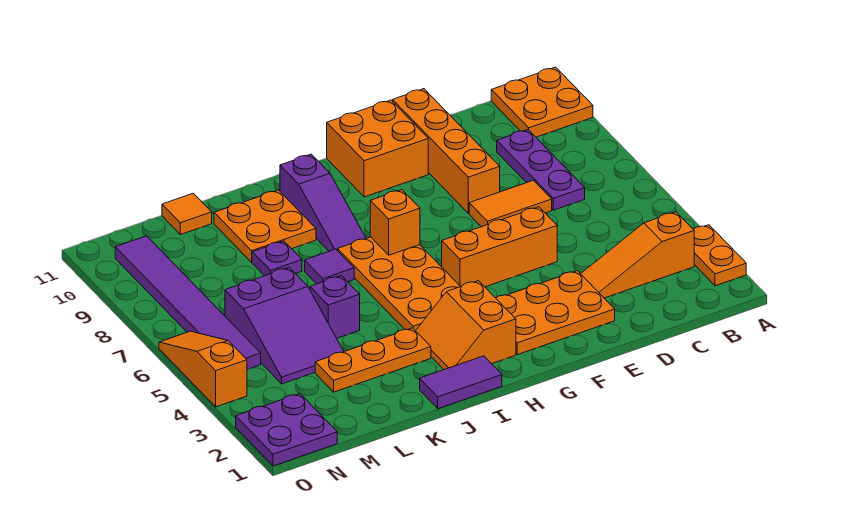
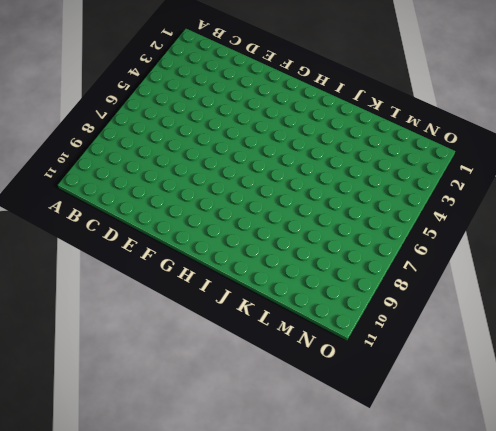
none -> orange 1x2 plate [693,225,746,286]
none -> orange 2x2 plate [491,67,593,137]
none -> orange 1x3 slope [581,212,694,298]

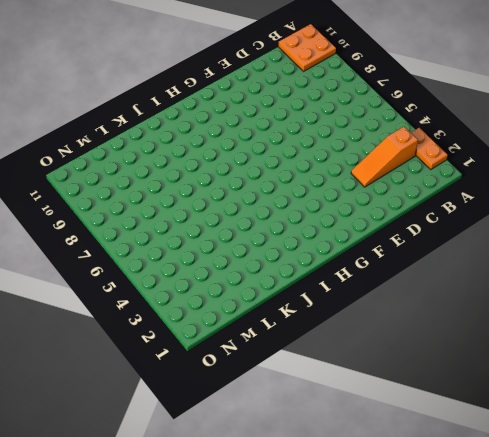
none -> purple 1x3 plate [497,130,585,210]
none -> orange 1x2 tile [469,180,552,227]
none -> orange 2x3 plate [496,271,615,355]

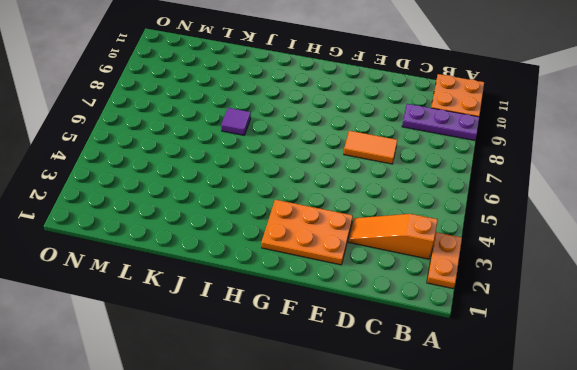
purple 1x3 plate [402,104,479,140] -> purple 1x3 plate turned to [497,130,585,210]
none -> orange 1x3 brick [442,207,557,287]
none -> orange 1x4 brick [393,89,500,213]
none -> orange 2x2 brick [327,100,428,197]

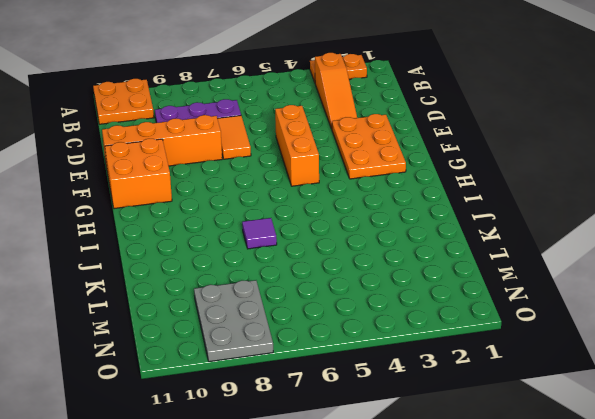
grey 2x3 plate [194,280,273,362] -> purple 1x6 tile [115,236,261,370]
none -> orange 2x2 slope [416,281,516,370]
none -> orange 2x4 plate [338,237,461,331]
none -> purple 1x2 tile [420,356,502,409]

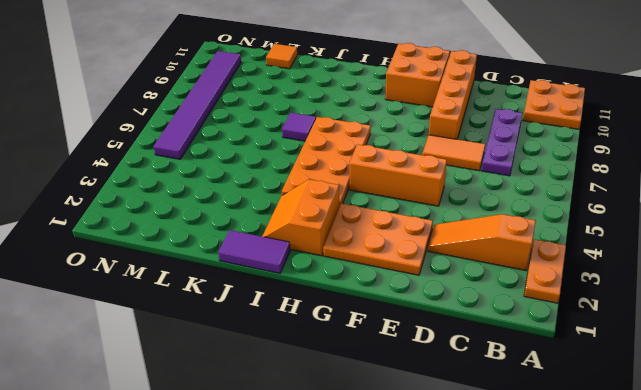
none -> purple 1x3 slope [280,154,366,251]
none -> orange 1x3 plate [315,328,431,392]
none -> orange 2x2 plate [214,190,316,262]

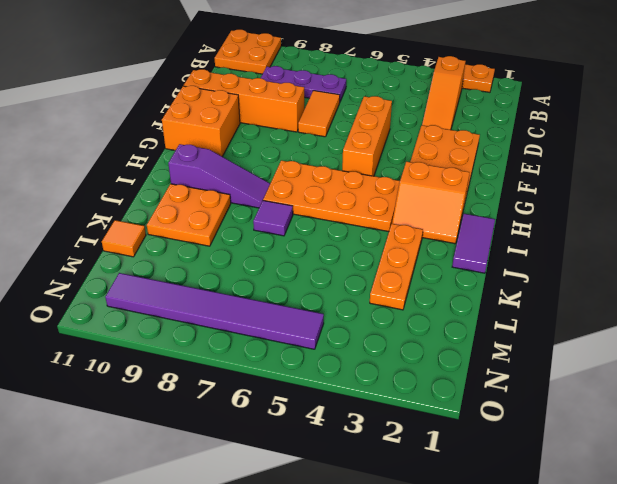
none -> purple 1x1 brick [310,276,360,338]
none -> purple 1x1 plate [252,241,302,276]
none -> purple 2x3 slope [225,268,344,384]

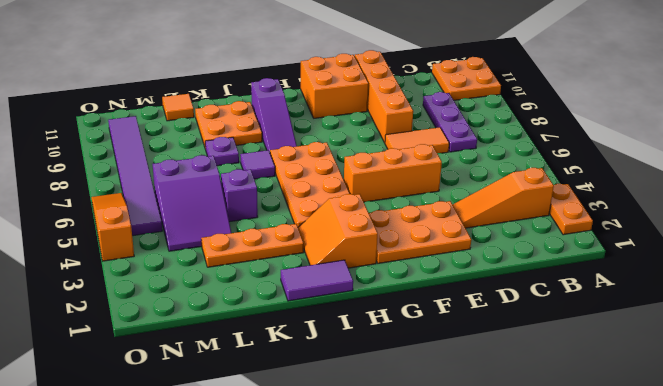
none -> purple 2x2 plate [236,394,337,466]
none -> orange 1x1 brick [370,190,420,255]

